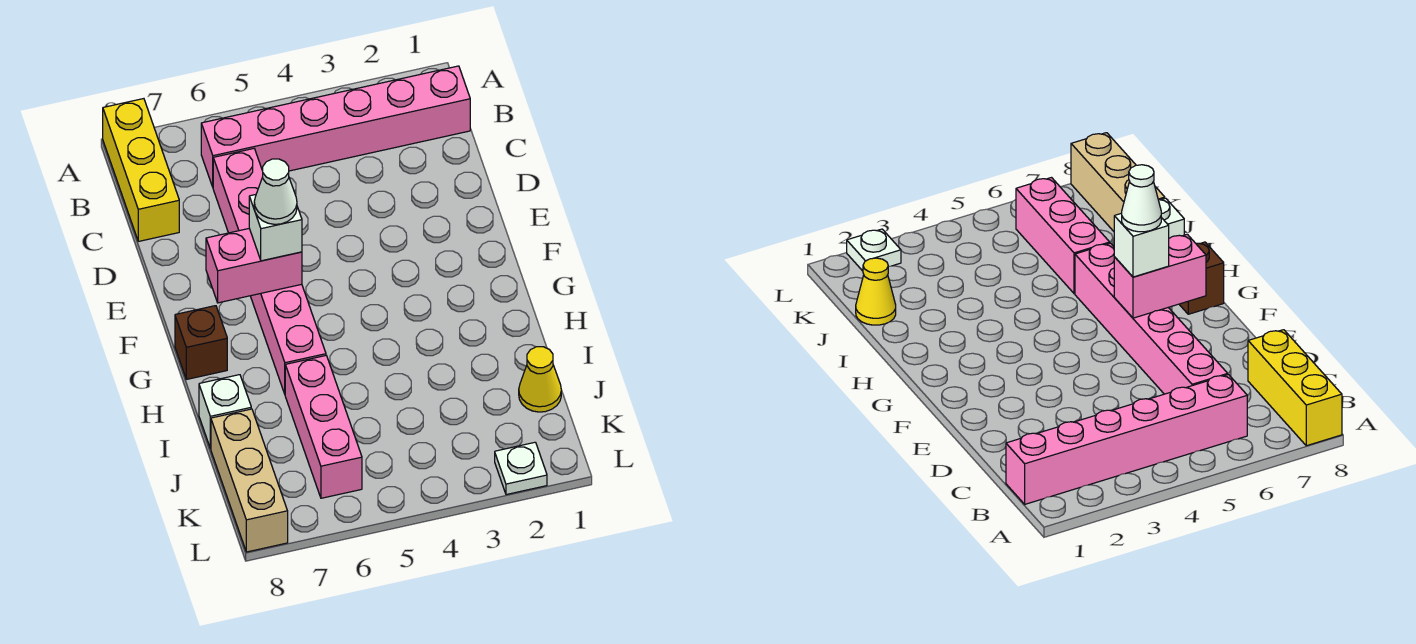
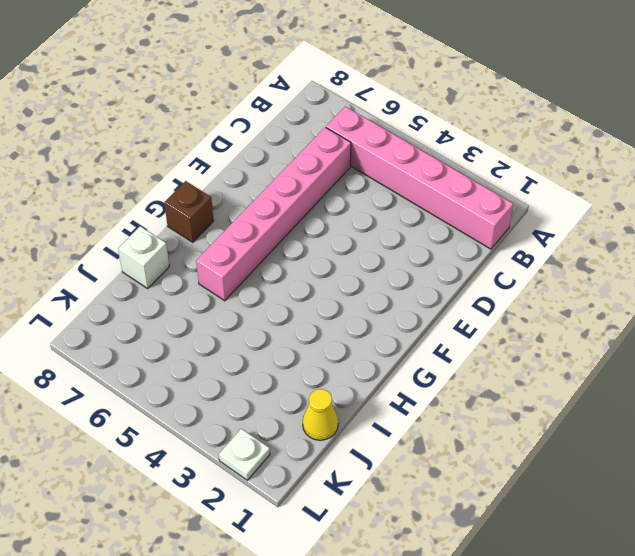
none -> yellow 1x3 brick [103,99,179,241]
none -> pink 1x3 brick [285,356,362,498]
none -> tan 1x3 brick [211,409,288,552]

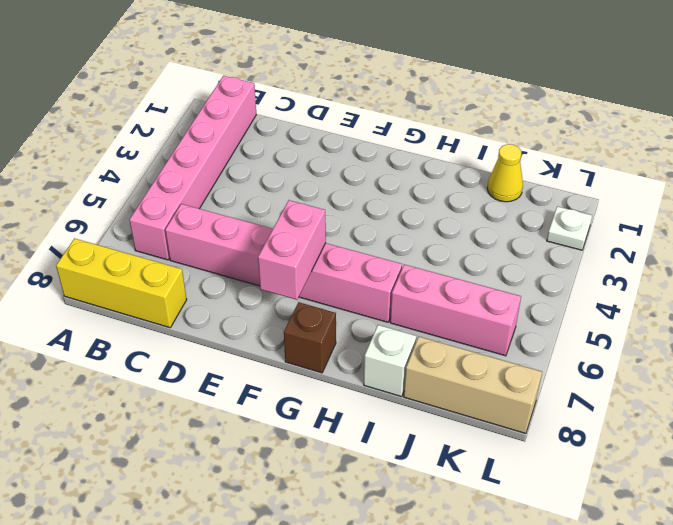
none -> white 1x1 brick [249,195,302,261]
none -> white 1x1 cone [254,159,297,224]

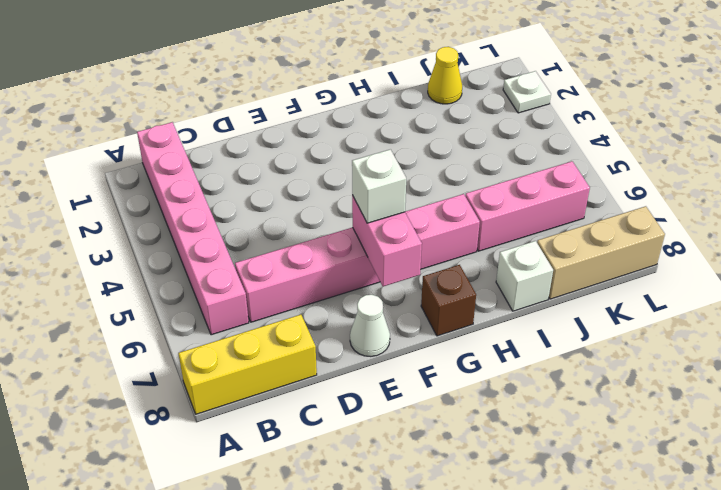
white 1x1 cone [350,295,390,356] -> white 1x1 cone moved to [254,159,297,224]

